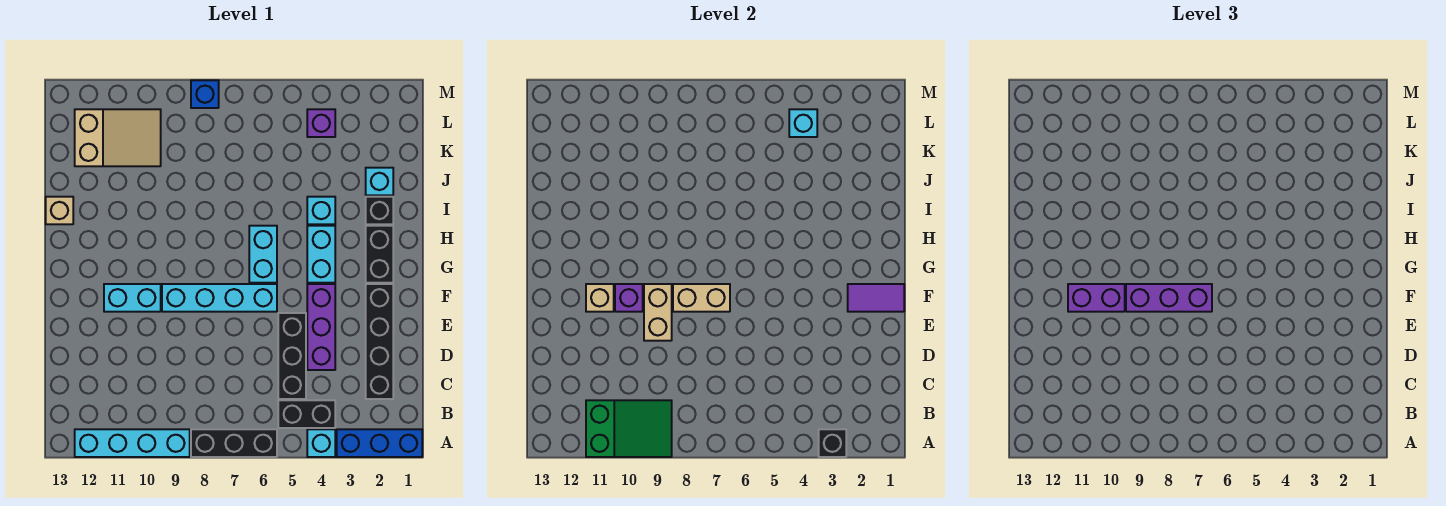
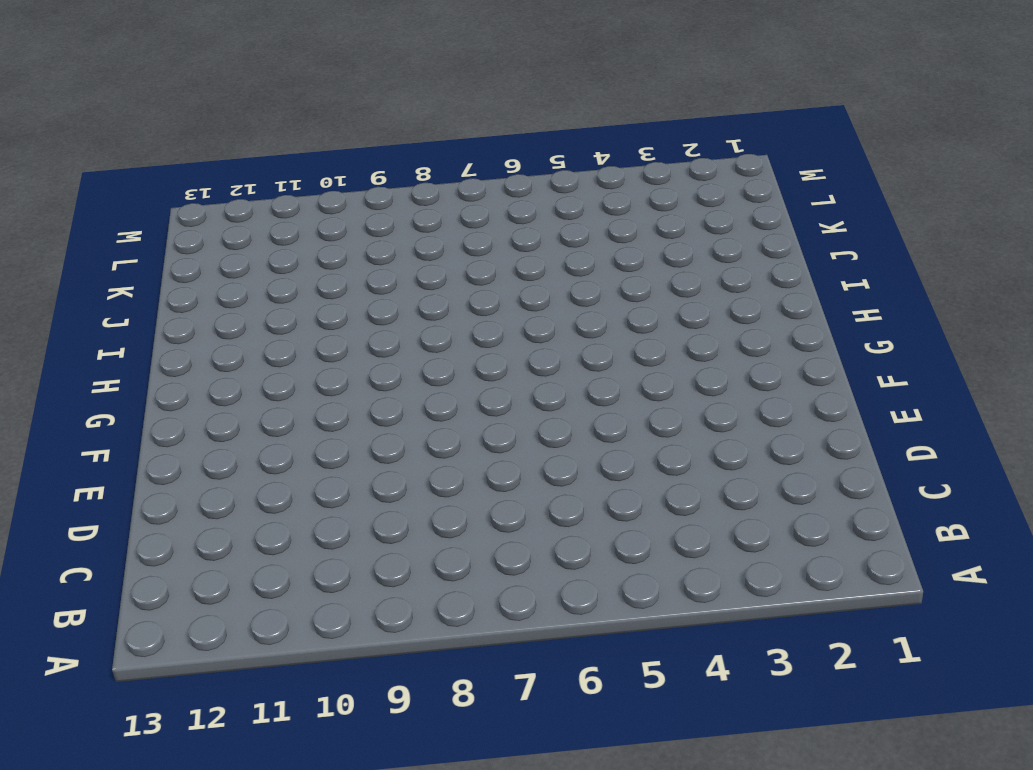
none -> blue 1x3 brick [337,429,422,457]
none -> cyan 1x1 brick [307,429,335,457]
none -> black 1x3 brick [191,429,277,457]
none -> cyan 1x4 brick [75,429,190,457]

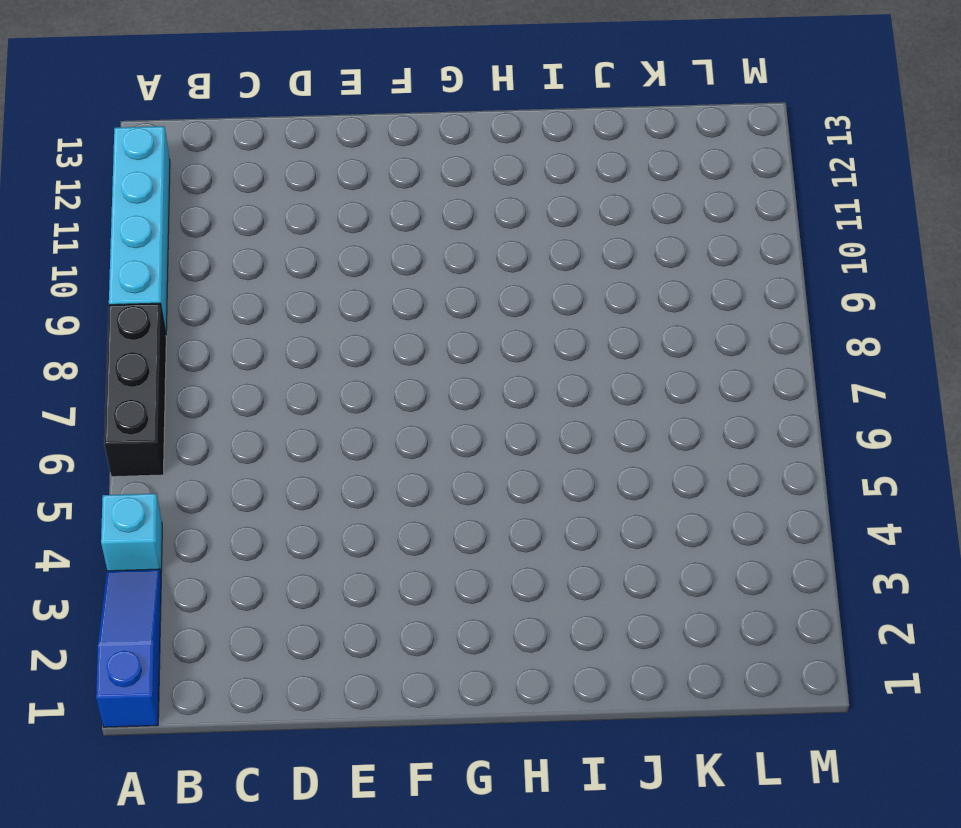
blue 1x3 slope [96,569,161,727] -> blue 1x3 brick [337,429,422,457]
none -> black 1x2 brick [278,400,335,428]
none -> black 1x4 brick [366,284,393,399]
none -> black 1x3 brick [278,313,306,399]
none -> purple 1x3 brick [307,284,335,370]

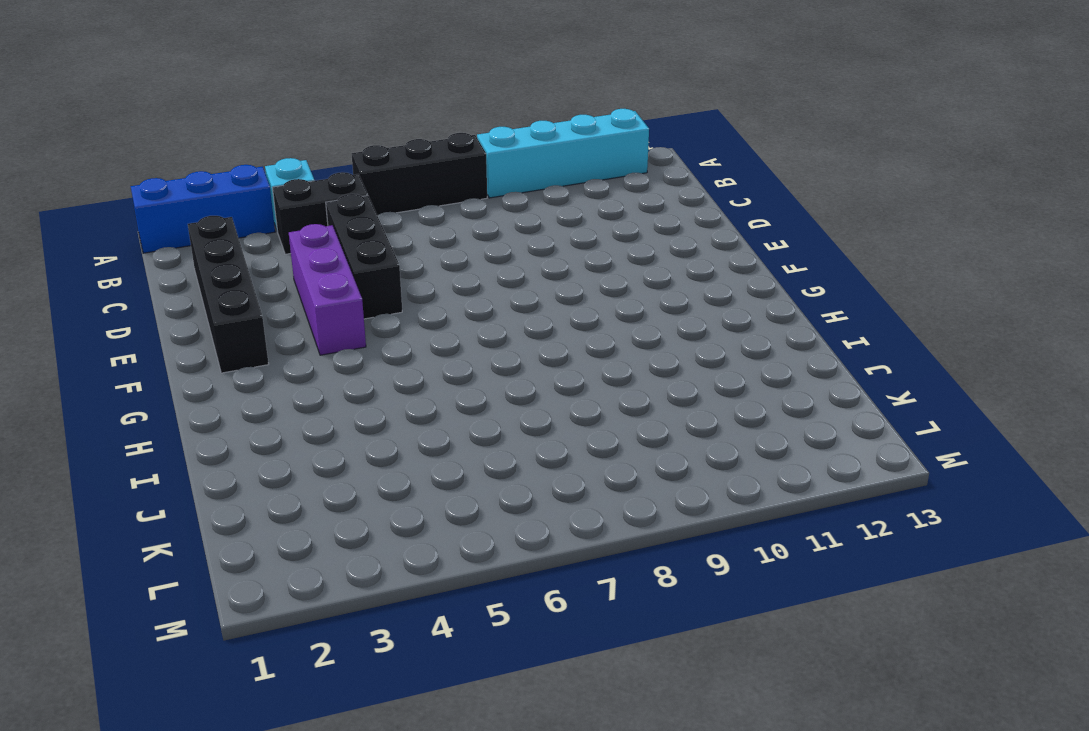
none -> cyan 1x4 brick [162,284,277,312]
none -> cyan 1x2 brick [104,284,161,312]
none -> black 1x2 brick [366,226,393,283]
none -> cyan 1x2 brick [307,226,335,283]

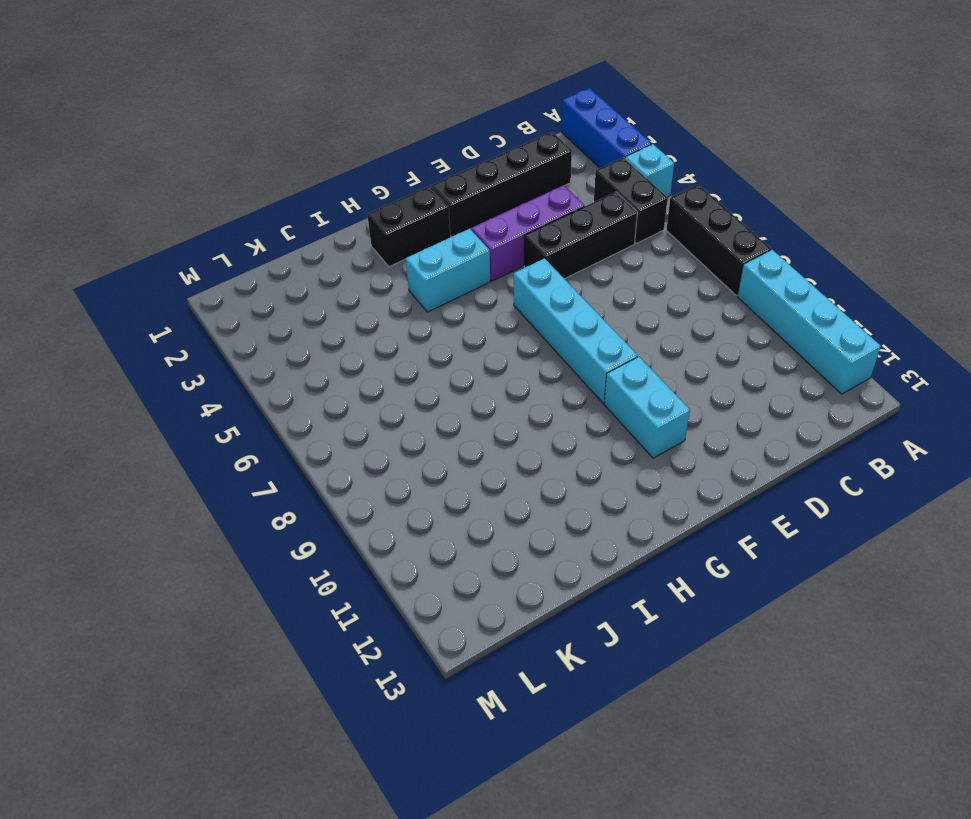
none -> cyan 1x2 brick [249,226,277,283]
none -> black 1x1 brick [366,197,393,224]
none -> cyan 1x1 brick [307,197,335,224]
none -> tan 1x1 brick [46,197,73,224]

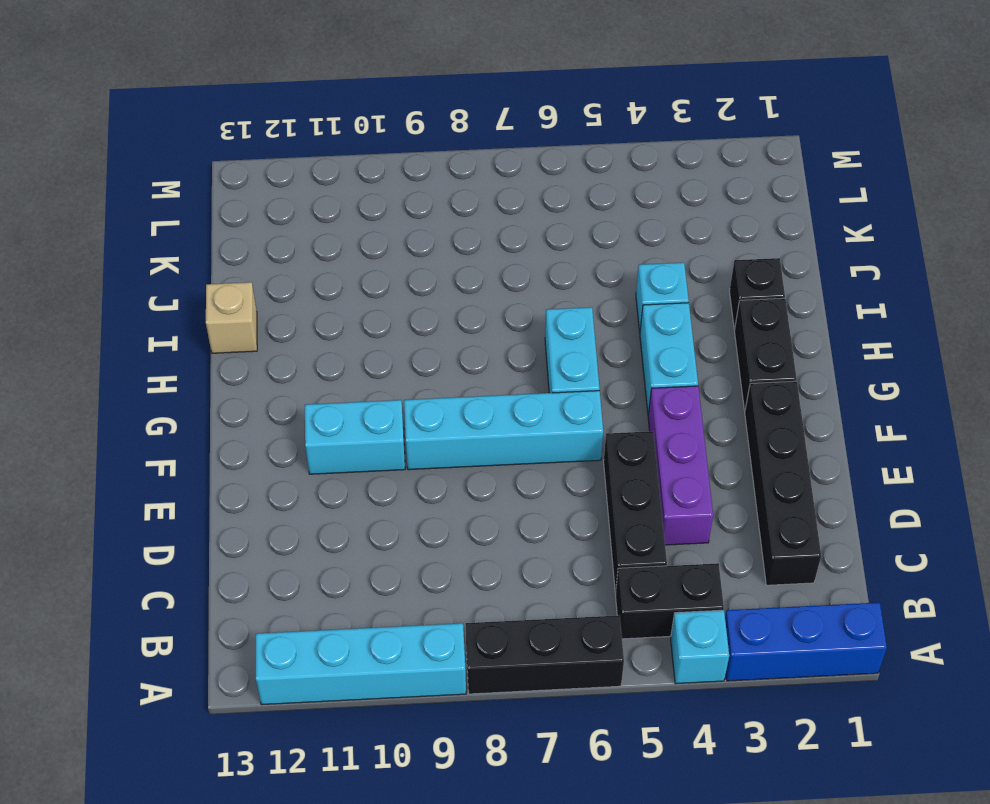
none -> cyan 1x1 brick [366,168,393,195]
none -> tan 2x3 slope [75,109,161,166]
none -> purple 1x1 brick [307,109,335,137]
none -> blue 1x1 brick [191,80,219,108]

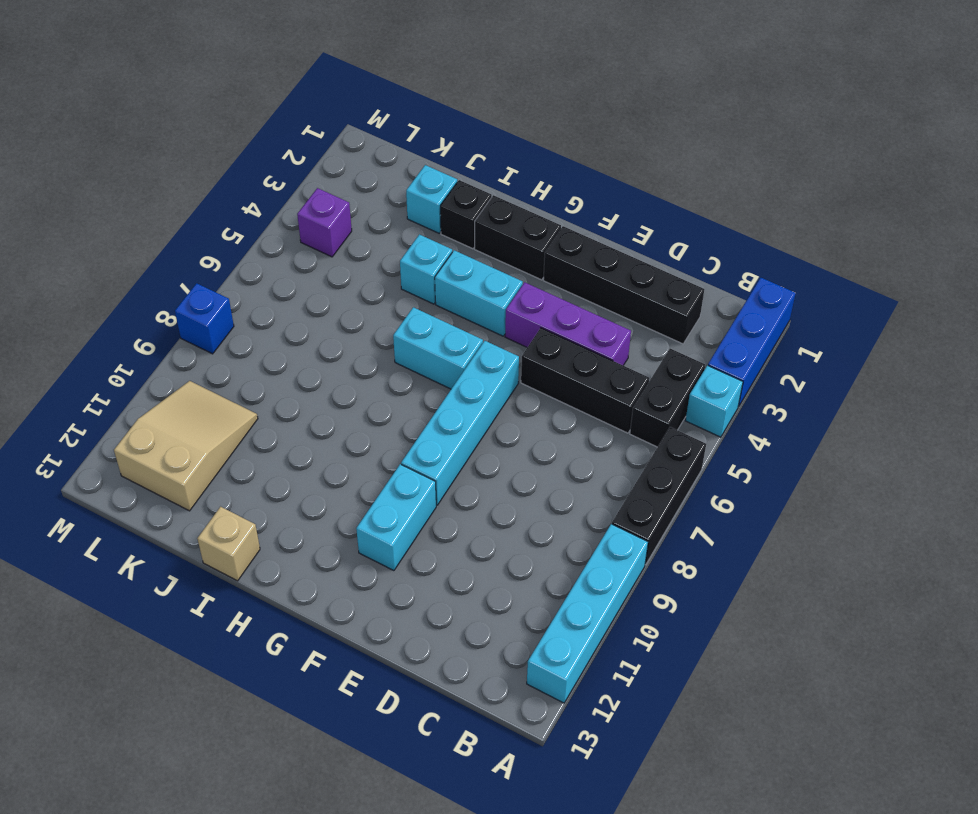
none -> black 1x1 brick [819,429,846,457]
none -> green 2x3 slope [586,400,672,457]
none -> tan 1x2 brick [644,284,672,341]
none -> purple 1x2 tile [848,284,904,312]

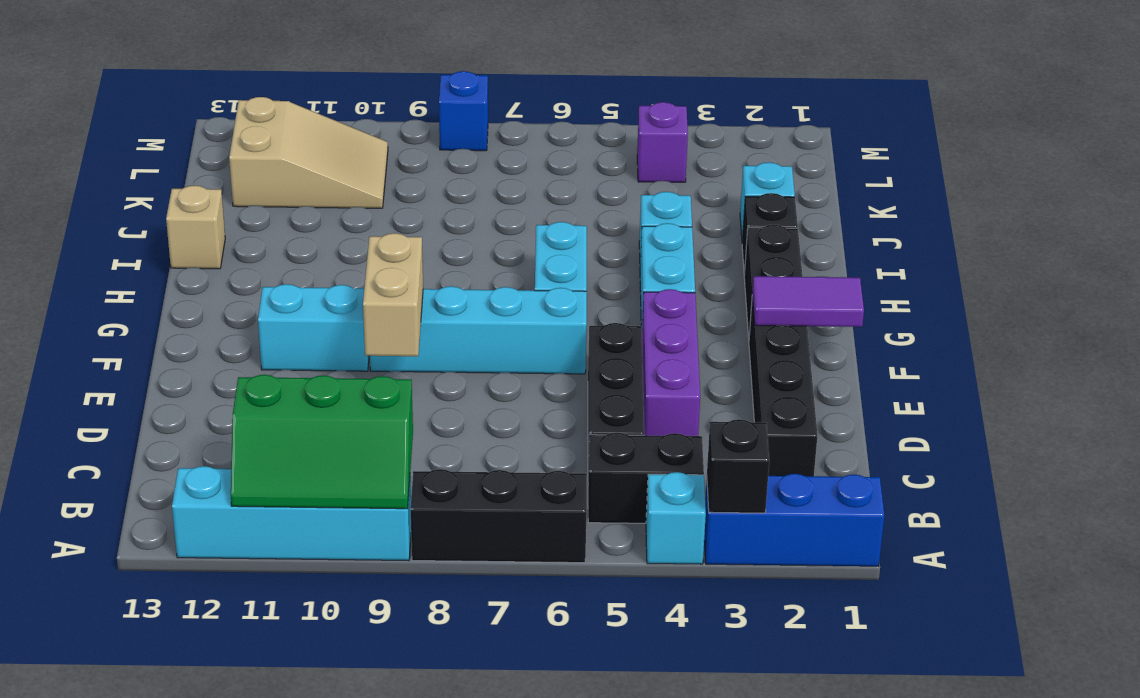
green 2x3 slope [231,375,413,509] -> green 2x3 slope turned to [586,400,672,457]
none -> tan 1x2 brick [673,284,730,312]
none -> purple 1x1 brick [615,284,643,312]
none -> tan 1x1 brick [586,284,614,312]
none -> cyan 1x1 brick [789,109,817,137]

